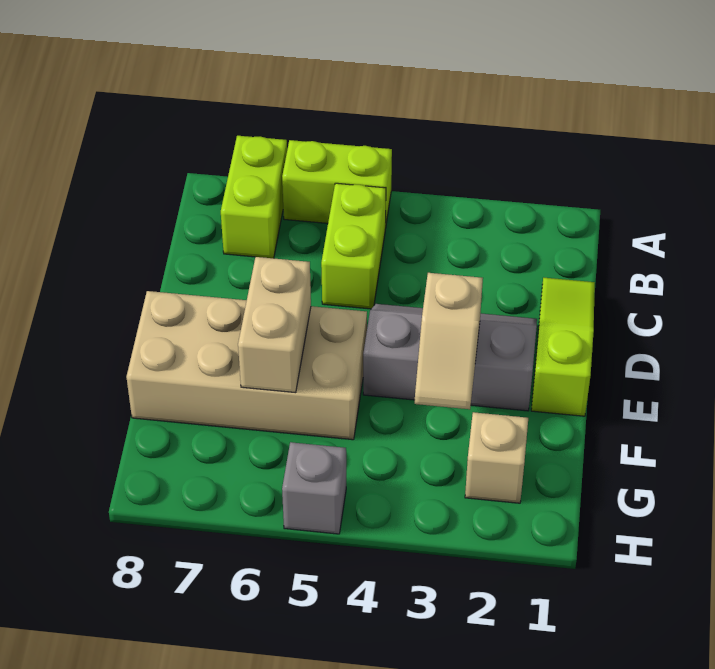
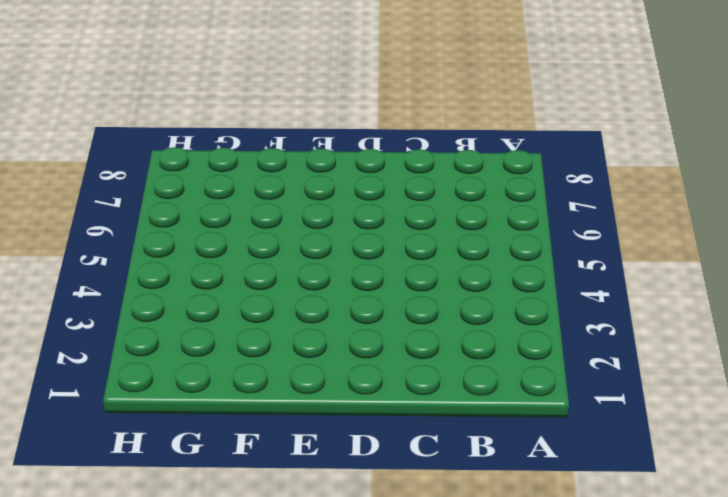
none -> lime 1x2 brick [282,140,392,228]
none -> lime 1x2 brick [221,136,287,258]

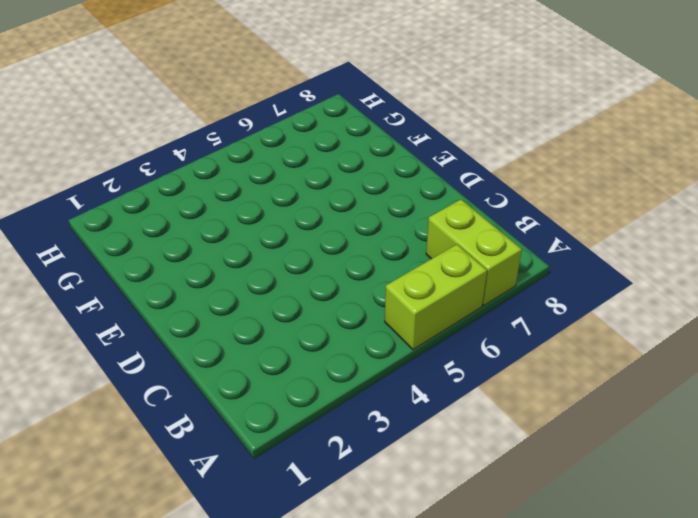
none -> lime 1x2 brick [321,183,386,309]
none -> lime 1x3 slope [531,278,595,416]

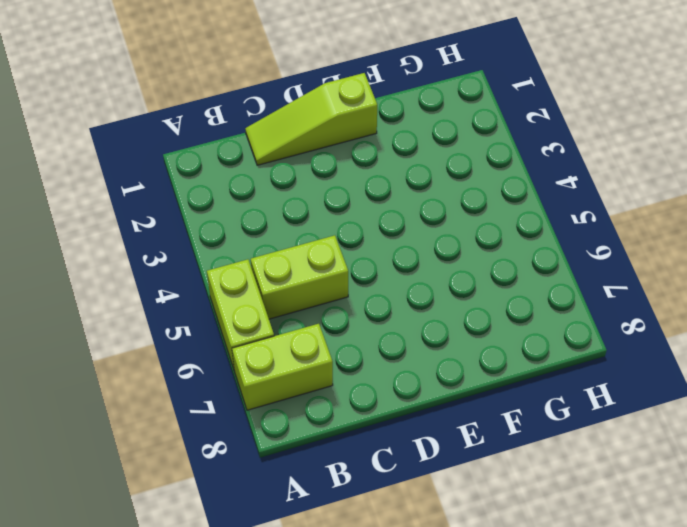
none -> grey 2x3 slope [363,304,537,411]
none -> tan 2x4 brick [126,291,367,440]

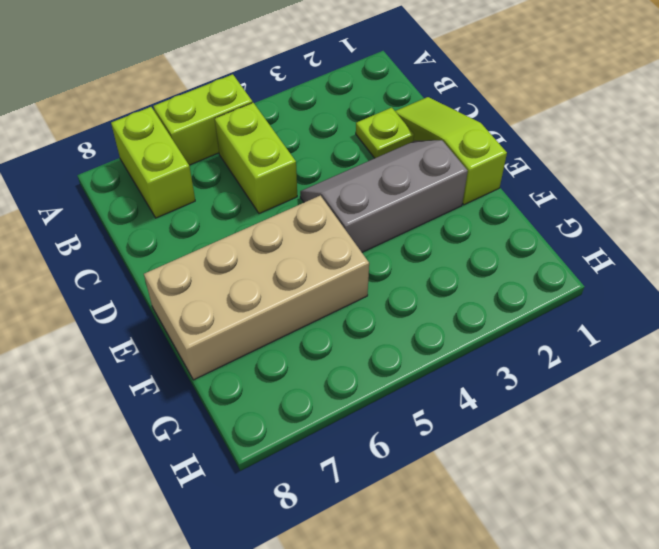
lime 1x1 plate [356,108,414,158] -> none
none -> tan 1x1 brick [465,412,528,503]
none -> grey 1x1 brick [282,442,346,534]

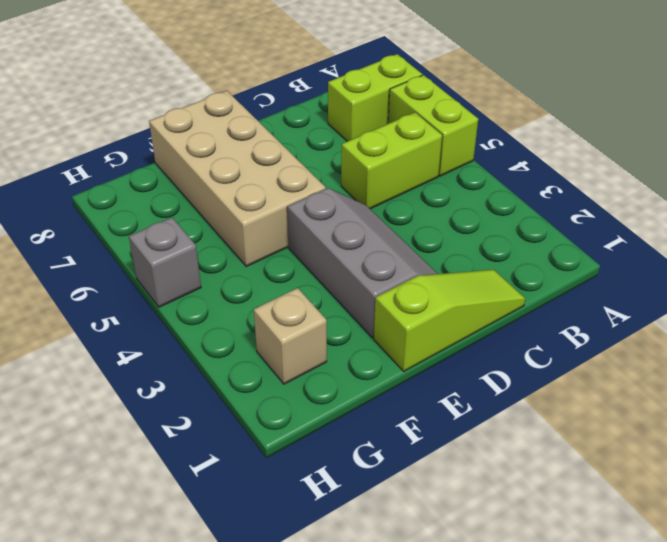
none -> tan 1x2 slope [415,273,483,409]
none -> tan 1x2 brick [238,257,311,393]

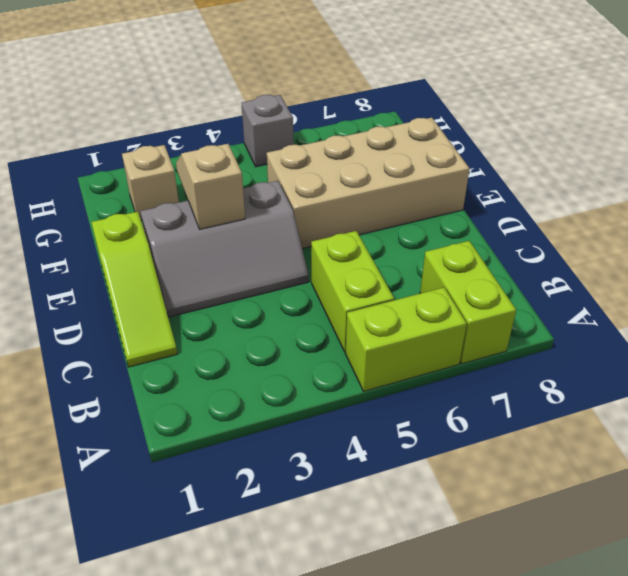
none -> tan 1x2 brick [238,257,311,393]

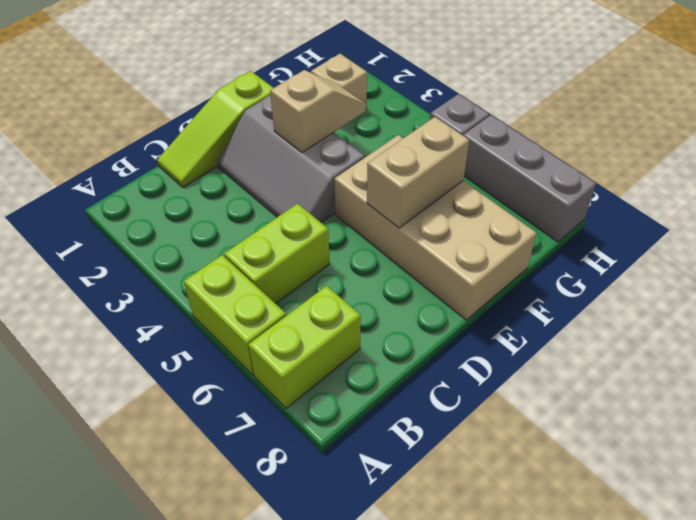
grey 1x3 brick [463,115,596,242] -> none

